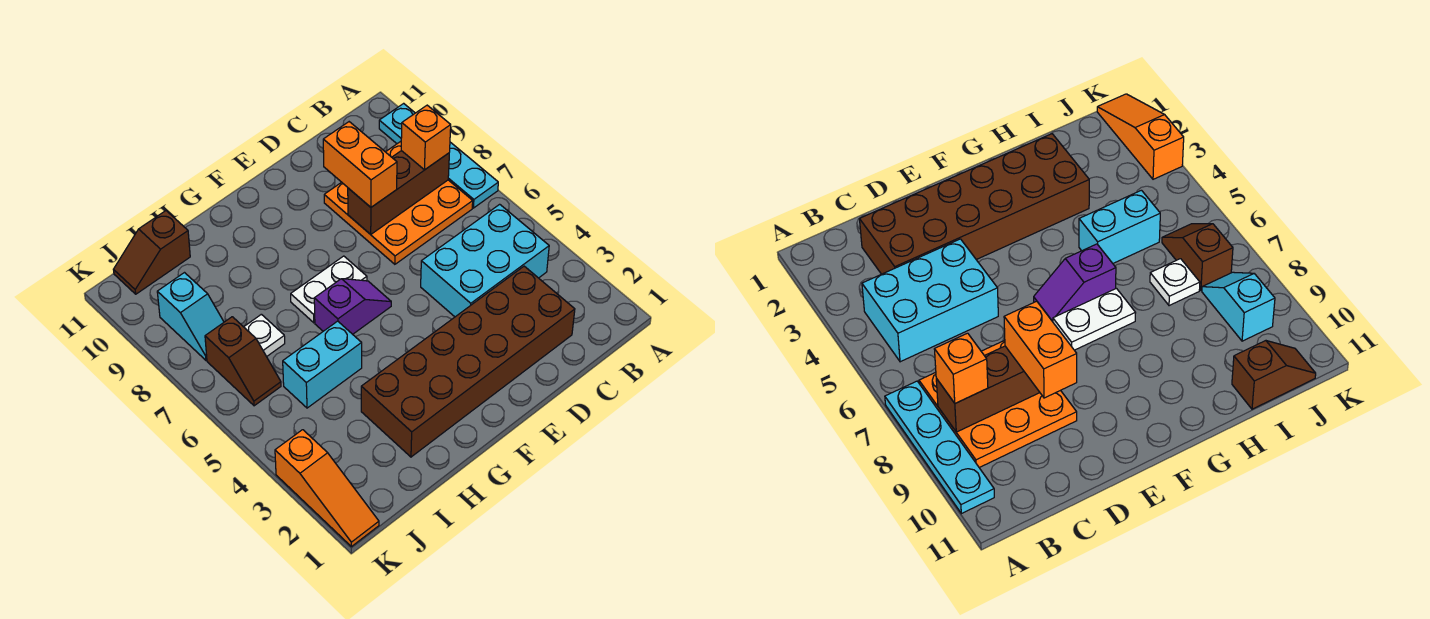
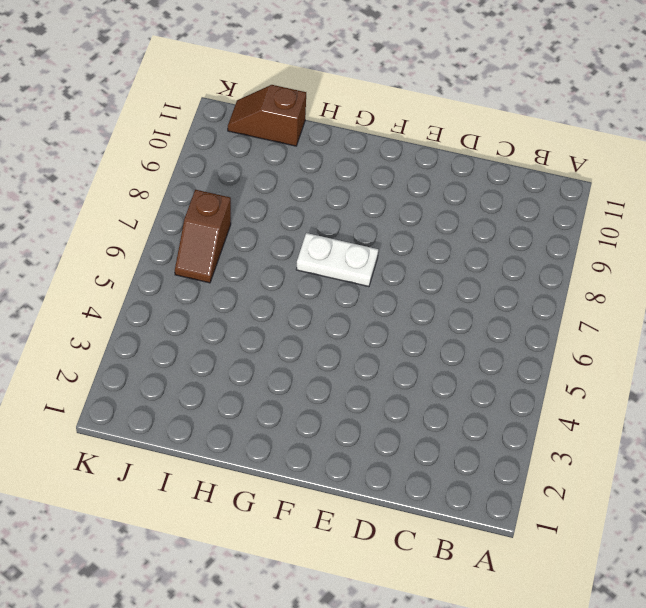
none -> cyan 1x4 plate [379,103,498,208]
none -> cyan 2x3 brick [421,204,549,317]
none -> orange 3x3 plate [324,141,473,264]

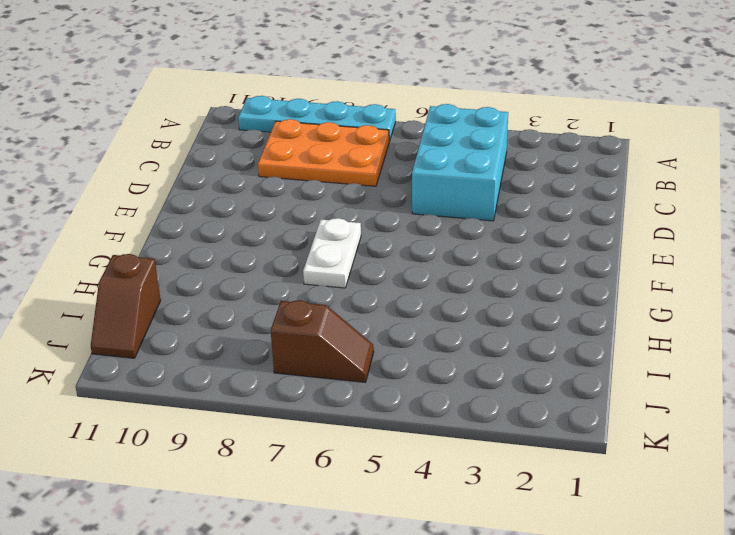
orange 2x3 plate [258,119,389,186] -> orange 3x3 plate [324,141,473,264]
none -> brown 2x6 brick [361,266,575,457]
none -> purple 1x2 slope [314,279,391,334]
none -> cyan 1x2 brick [283,321,362,408]

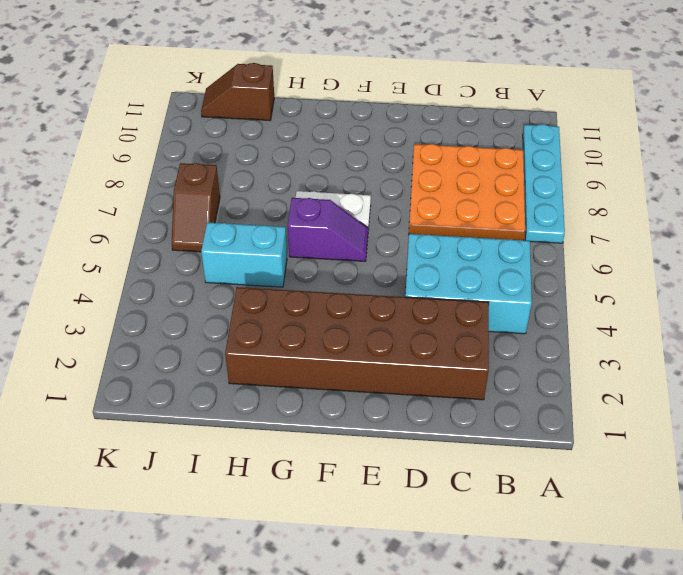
none -> white 1x1 plate [244,314,285,357]
none -> cyan 1x2 slope [157,273,224,360]
none -> orange 1x3 slope [275,430,379,547]

